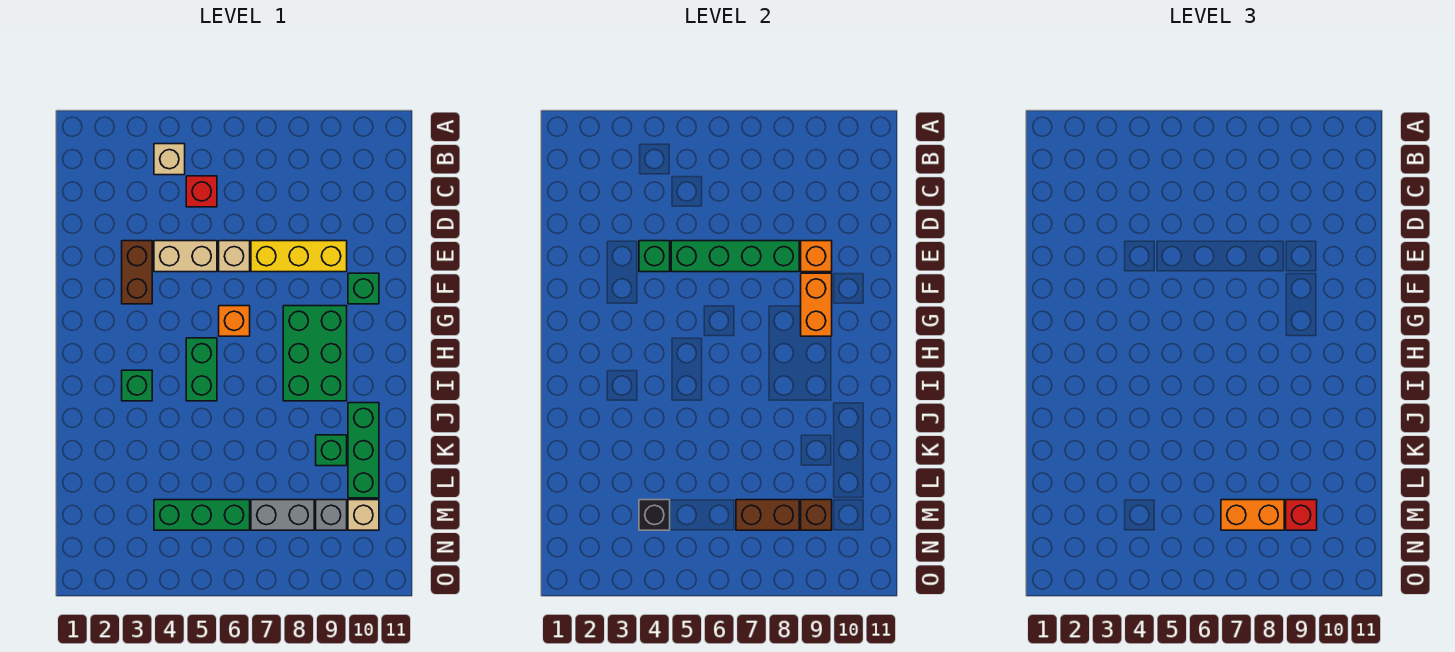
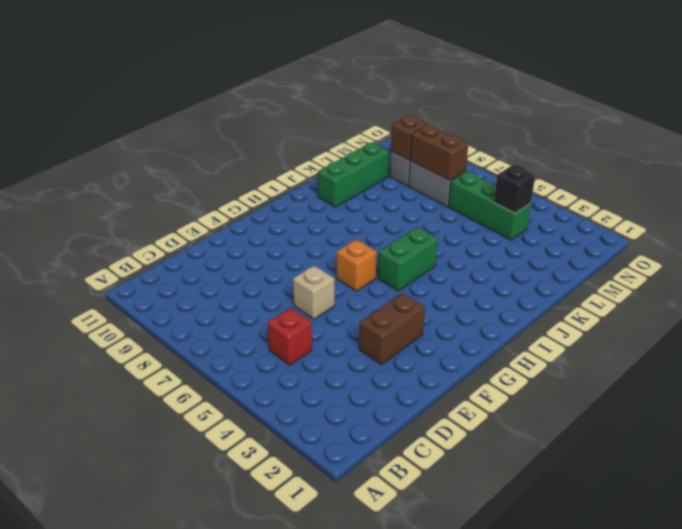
none -> tan 1x1 brick [154,144,185,175]
none -> tan 1x2 brick [154,241,217,272]
none -> yellow 1x3 brick [251,241,347,272]

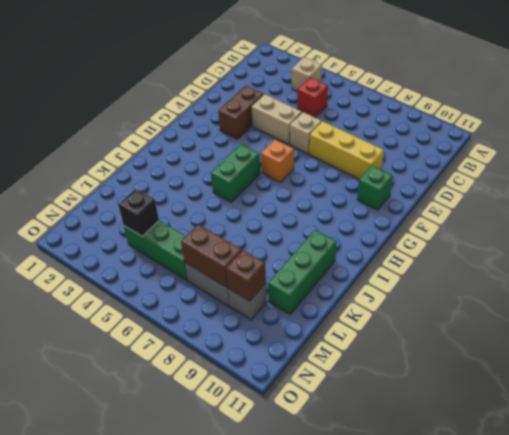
none -> green 2x3 brick [283,306,347,401]
none -> green 1x1 brick [122,370,152,401]
none -> green 1x1 brick [316,435,347,466]

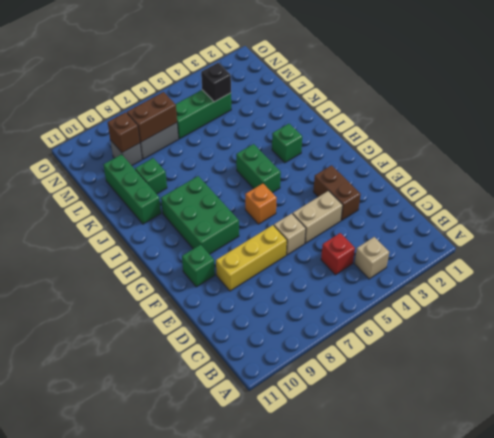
none -> tan 1x1 brick [348,500,379,530]
none -> green 1x1 brick [639,241,670,272]
none -> green 1x4 brick [671,241,799,272]

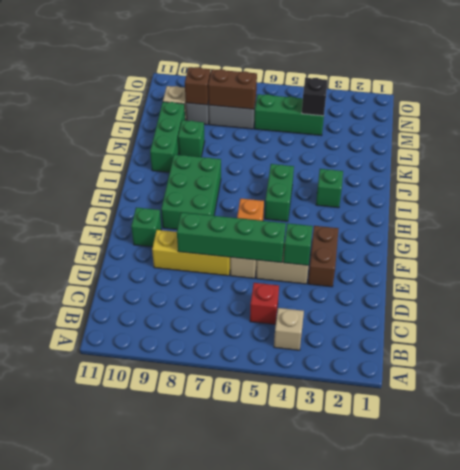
none -> orange 1x1 brick [801,241,832,272]
none -> orange 1x2 brick [801,273,832,336]
none -> orange 1x2 brick [1221,500,1284,530]

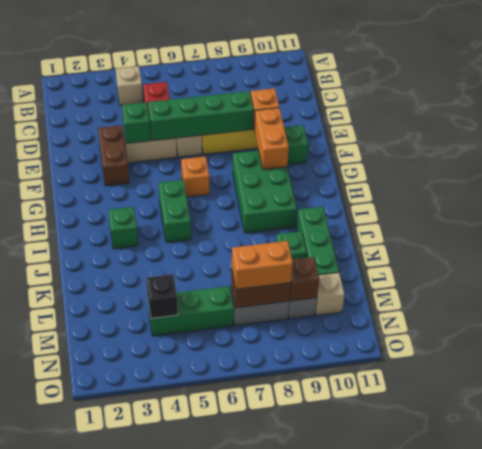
none -> red 1x1 brick [1286,500,1317,530]

